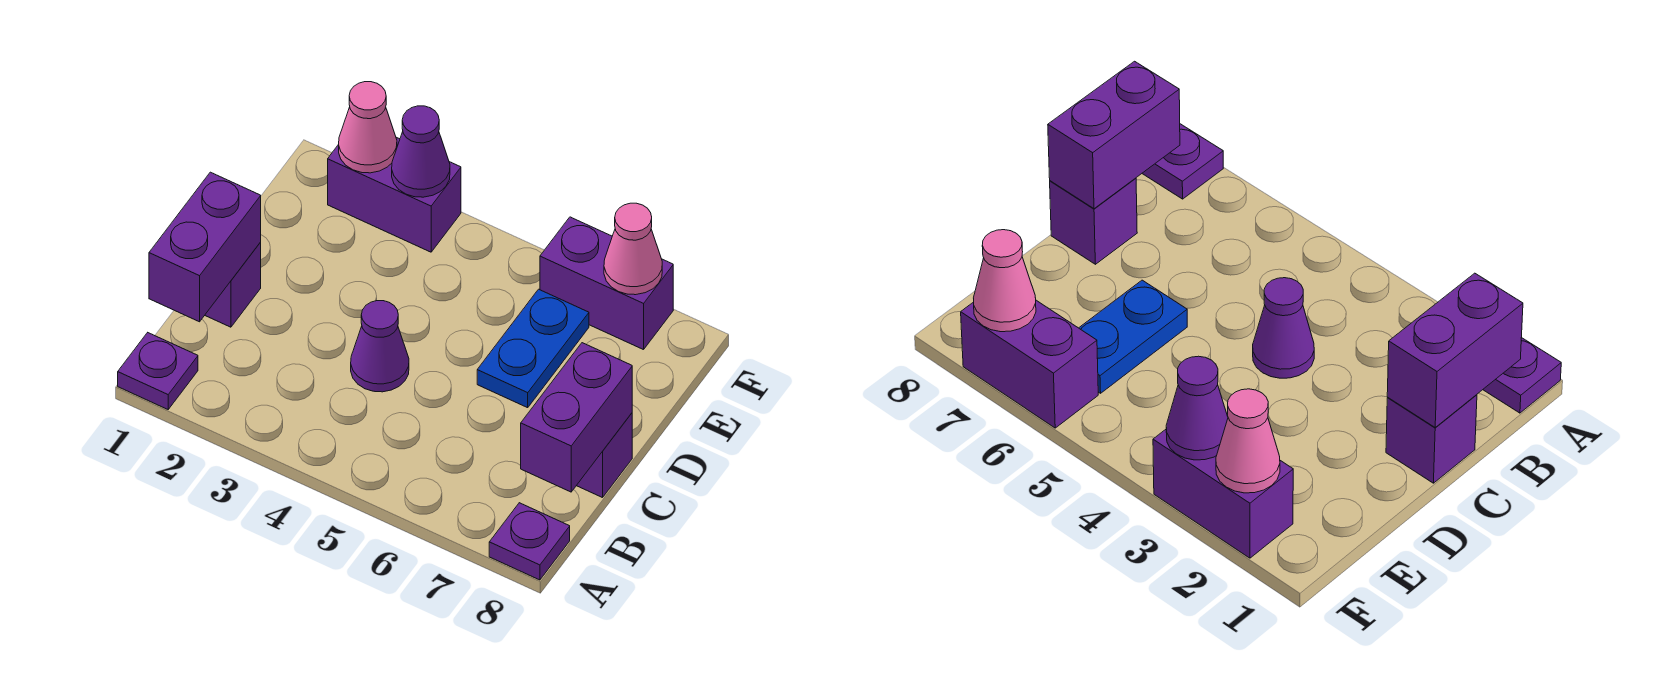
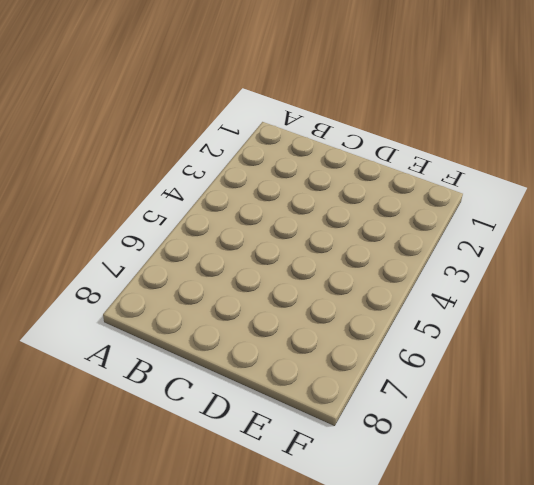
none -> purple 1x1 plate [118,333,198,409]
none -> purple 1x1 plate [489,503,570,580]
none -> purple 1x1 brick [205,242,261,327]

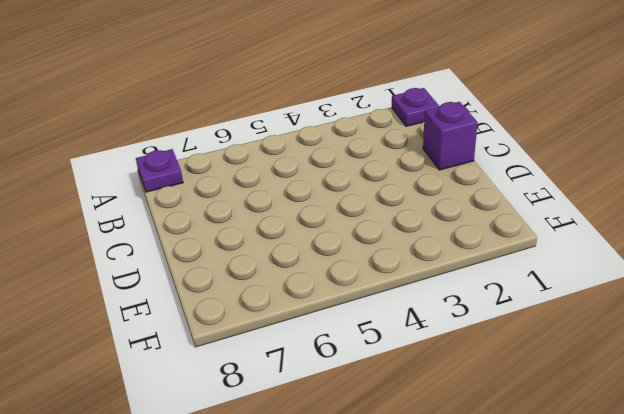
none -> purple 1x1 cone [351,301,409,392]
none -> purple 1x1 brick [576,413,632,498]
none -> blue 1x2 plate [477,289,589,408]

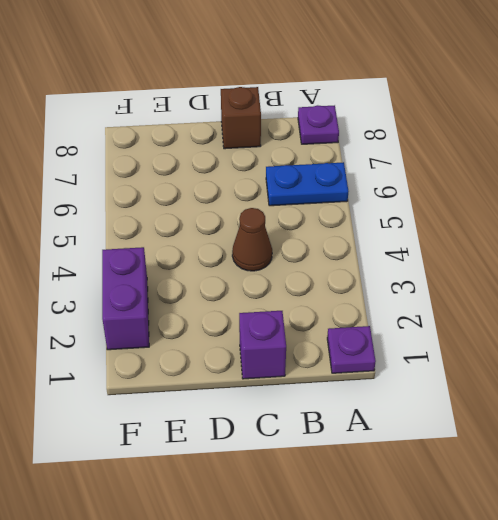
blue 1x2 plate [266,162,349,206] -> blue 1x2 plate moved to [477,289,589,408]
brown 1x1 cone [232,208,272,271] -> purple 1x1 cone [351,301,409,392]
brown 1x1 brick [221,87,261,149] -> purple 1x1 brick [576,413,632,498]
none -> purple 1x2 brick [540,217,673,350]
none -> purple 1x2 brick [149,172,261,322]
none -> purple 1x2 brick [521,343,632,492]

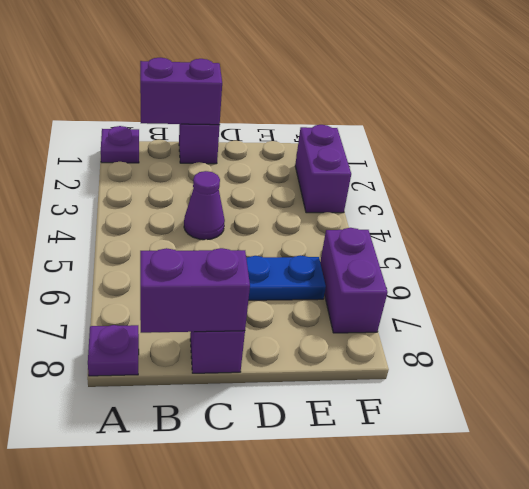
none -> pink 1x1 cone [339,82,397,173]
none -> purple 1x1 cone [392,106,450,197]
none -> pink 1x1 cone [604,203,662,295]

